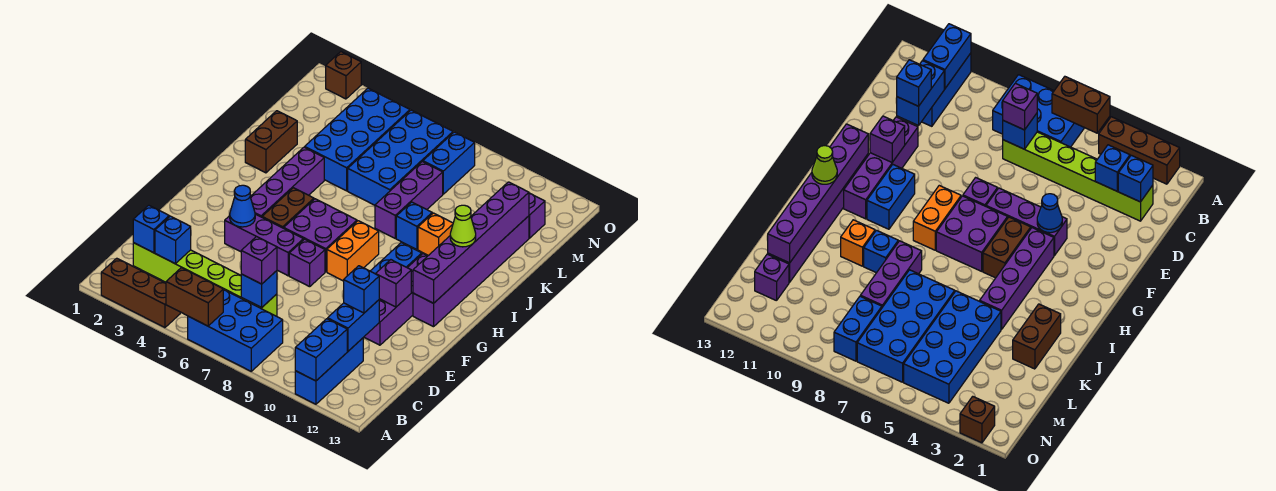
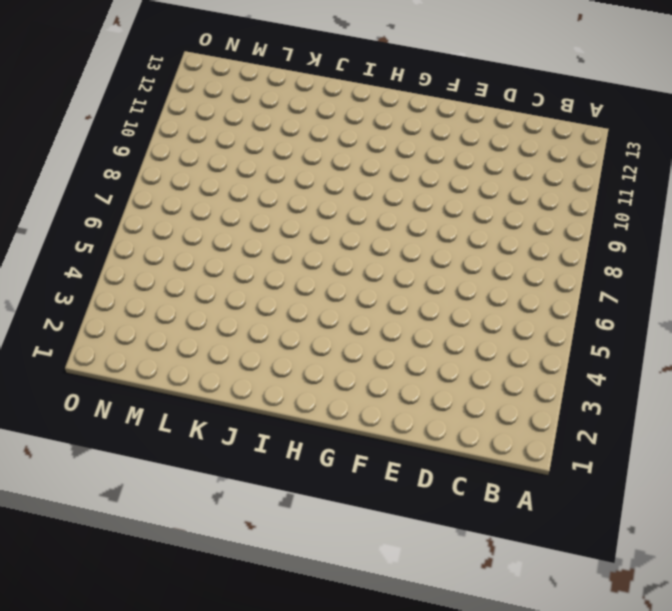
none -> brown 1x3 brick [101,258,180,328]
none -> blue 2x3 brick [188,290,283,371]
none -> blue 1x3 brick [295,338,363,404]
none -> lime 1x6 brick [133,243,277,316]

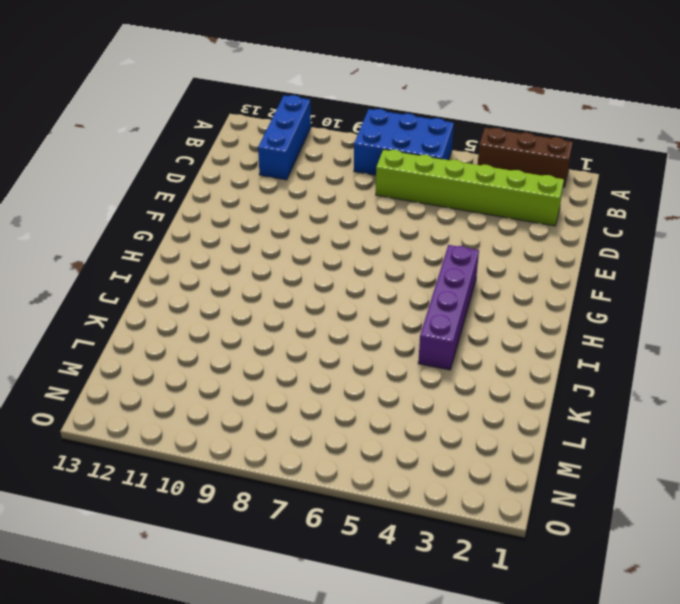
none -> purple 1x4 brick [364,254,427,345]
none -> purple 1x3 brick [225,214,303,276]
none -> purple 1x1 brick [289,239,325,287]
none -> brown 1x2 brick [262,188,314,228]

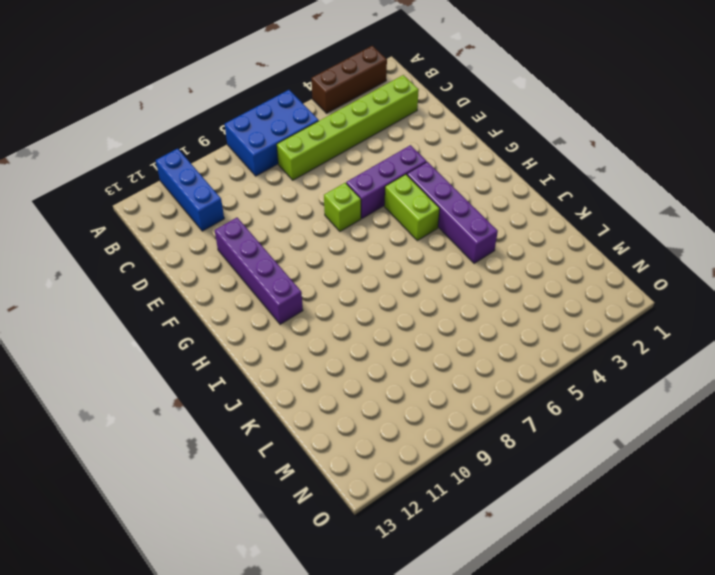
lime 1x1 brick [324,183,361,231] -> purple 1x1 brick [289,239,325,287]
lime 1x2 brick [384,174,440,241] -> brown 1x2 brick [262,188,314,228]
none -> purple 2x2 brick [284,199,357,272]
none -> orange 1x2 brick [327,221,379,281]
none -> blue 1x2 brick [371,243,422,274]
none -> purple 1x6 brick [413,216,529,327]

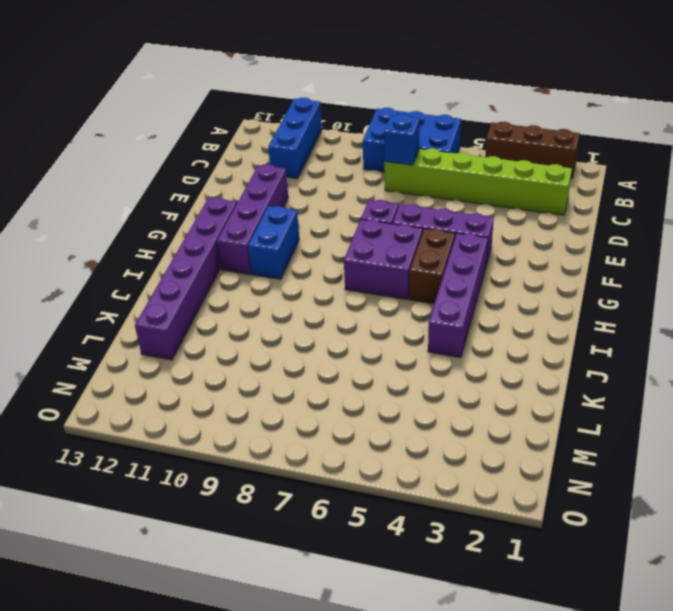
none -> orange 1x2 brick [327,221,379,281]
none -> brown 1x2 brick [245,111,297,173]
none -> purple 1x3 brick [375,162,443,238]
none -> blue 1x1 brick [396,202,432,249]

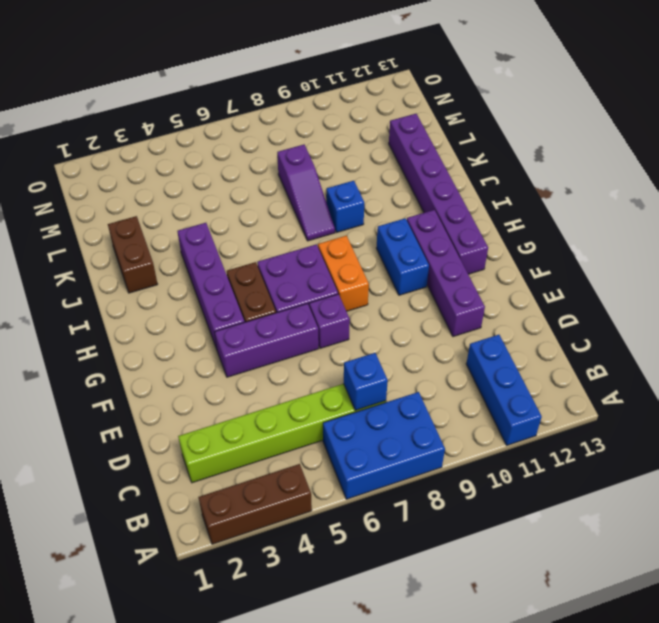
purple 1x3 slope [277,145,335,241] -> purple 1x3 brick [375,162,443,238]
none -> orange 1x1 brick [418,213,453,256]
none -> blue 2x4 brick [305,88,410,191]
none -> blue 2x4 brick [348,110,453,205]
none -> blue 1x2 brick [423,132,475,194]

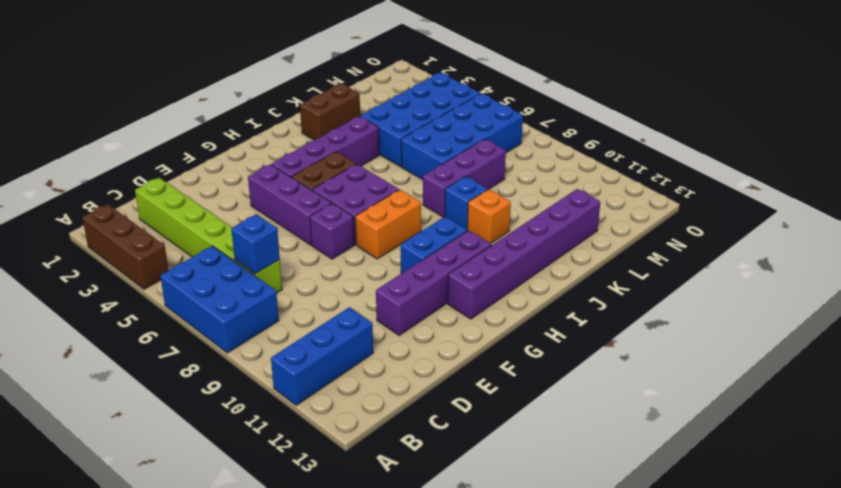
none -> blue 1x2 brick [423,132,475,194]
none -> purple 1x1 brick [529,193,545,238]
none -> brown 1x1 brick [326,52,361,99]
none -> brown 1x2 brick [166,268,223,326]

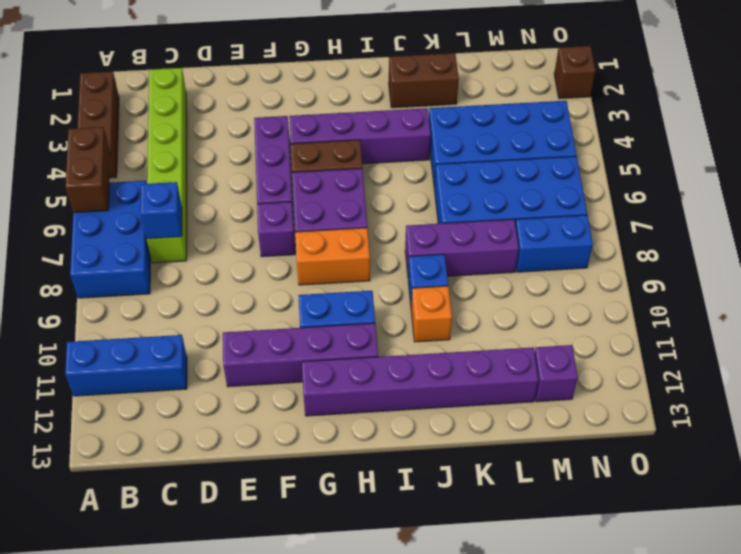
none -> blue 1x2 brick [295,319,347,381]
none -> blue 1x1 brick [133,205,169,253]
none -> blue 1x1 brick [155,216,191,264]
none -> blue 1x2 brick [328,300,379,351]

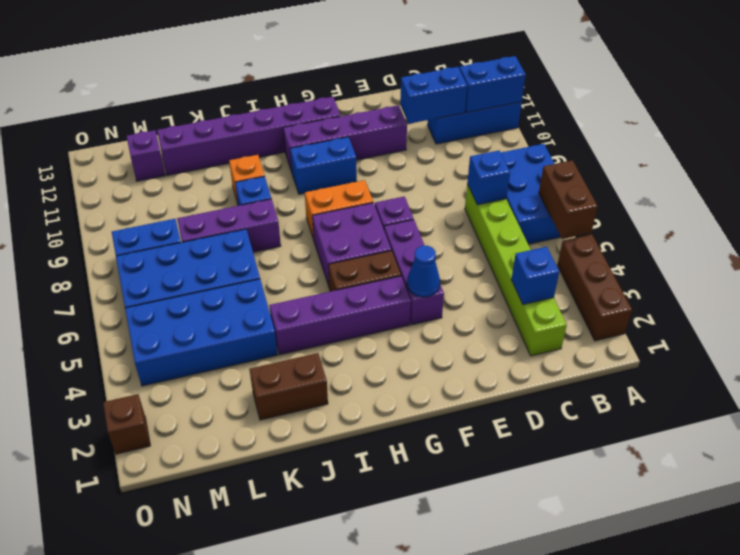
none -> blue 1x1 brick [133,205,169,253]
none -> purple 1x1 brick [376,260,411,307]
none -> purple 1x6 brick [413,182,529,303]
none -> purple 1x1 brick [241,236,277,284]

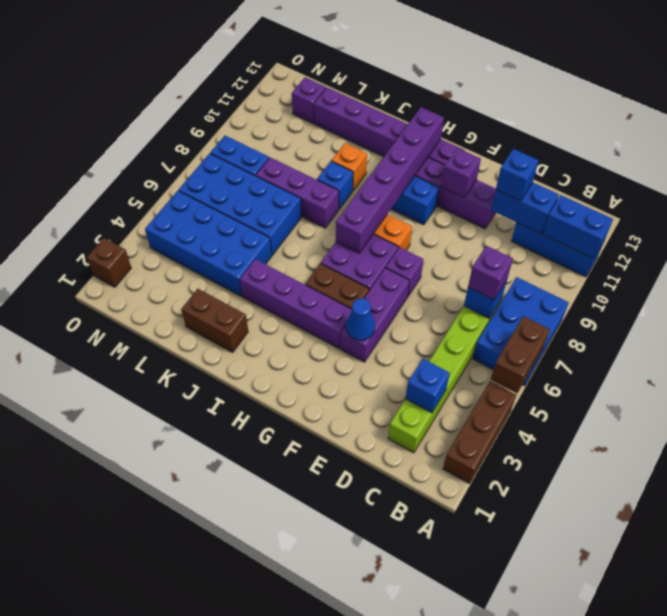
purple 1x6 brick [336,107,444,253] -> purple 1x6 brick turned to [413,182,529,303]
none -> blue 1x1 brick [133,205,169,253]
none -> lime 1x1 cone [450,205,476,247]

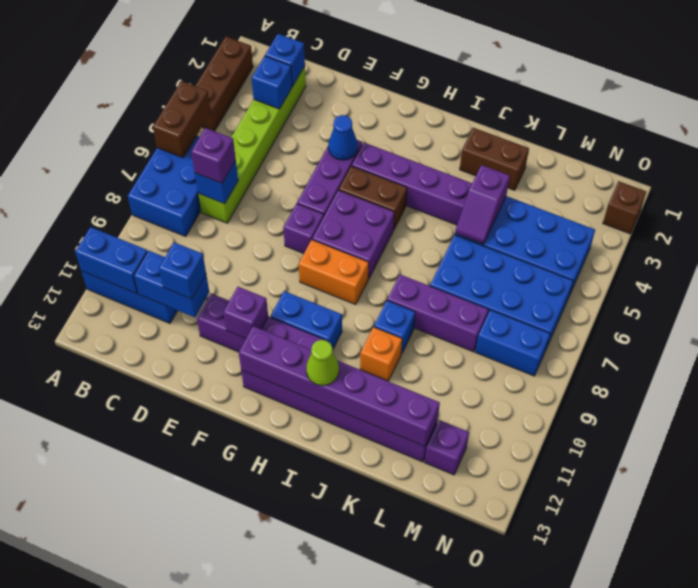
purple 1x2 slope [455,165,510,244] -> none

